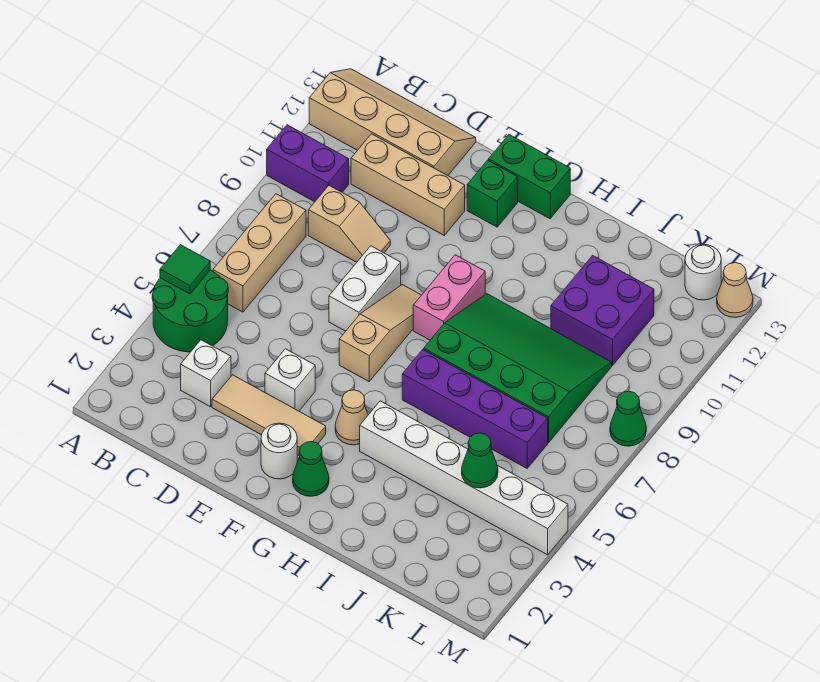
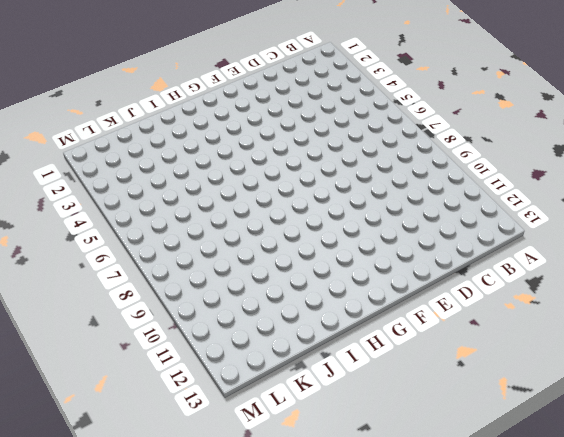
none -> green 2x2 round brick [152,270,228,352]
none -> purple 1x2 brick [267,125,349,202]
none -> tan 2x4 slope [309,69,476,176]

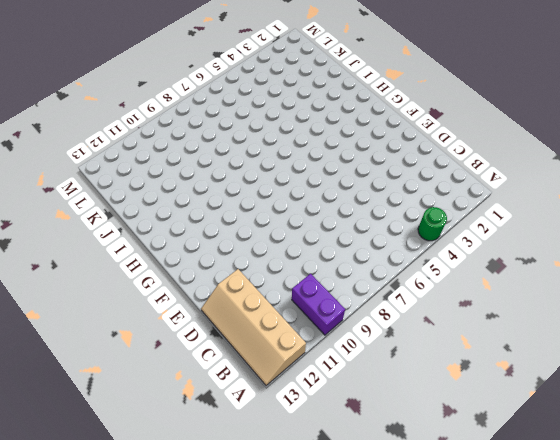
green 1x1 round brick [418,207,447,241] -> green 2x2 round brick [152,270,228,352]
none -> tan 1x3 brick [213,194,306,312]
none -> white 1x1 brick [181,340,231,407]
none -> tan 1x2 slope [308,185,390,262]

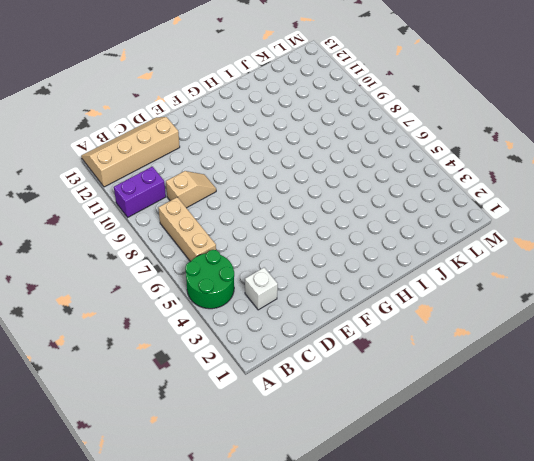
none -> tan 1x3 brick [351,134,465,235]
none -> tan 1x3 tile [212,375,326,455]
none -> white 1x1 brick [265,349,315,411]

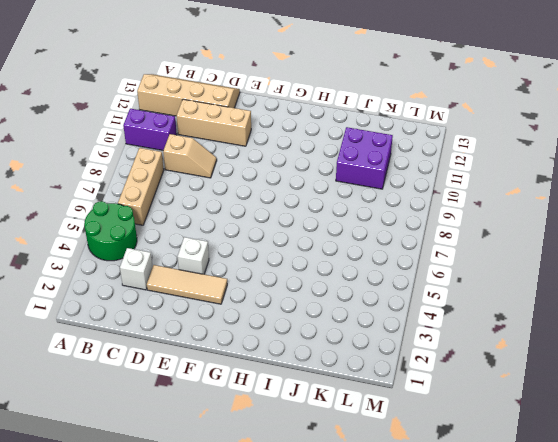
none -> white 1x2 brick [329,246,401,331]
none -> white 1x1 round brick [261,423,297,479]
none -> tan 1x3 slope [339,285,421,381]

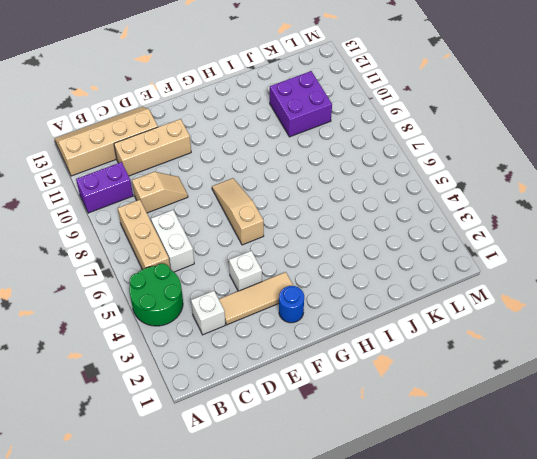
white 1x2 brick [151,210,194,272] -> white 1x2 brick moved to [329,246,401,331]
blue 1x1 round brick [279,286,304,323] -> white 1x1 round brick [261,423,297,479]
none -> green 1x1 brick [467,160,518,227]
none -> green 1x2 brick [489,135,570,219]
none -> green 1x1 cone [293,442,329,496]

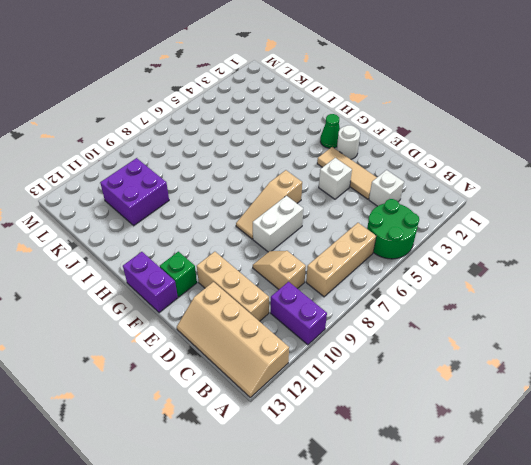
purple 1x2 brick [123,252,178,313] -> green 1x2 brick [489,135,570,219]
none -> tan 1x1 cone [335,390,368,445]
none -> pink 1x2 brick [413,255,485,340]
none -> white 1x6 brick [360,401,568,555]

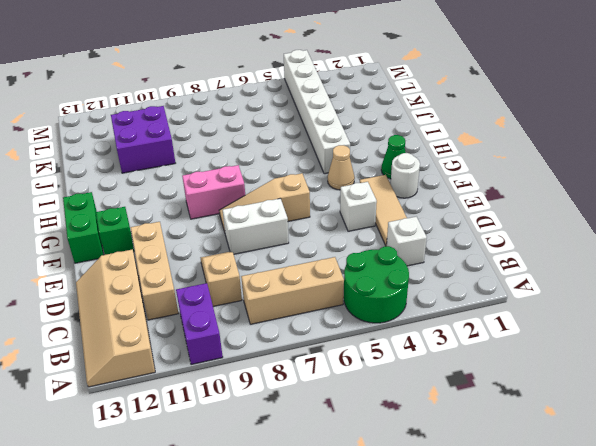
none -> purple 1x4 brick [402,350,548,468]
none -> green 3x4 slope [424,294,612,443]
none -> white 1x1 round brick [685,244,721,300]

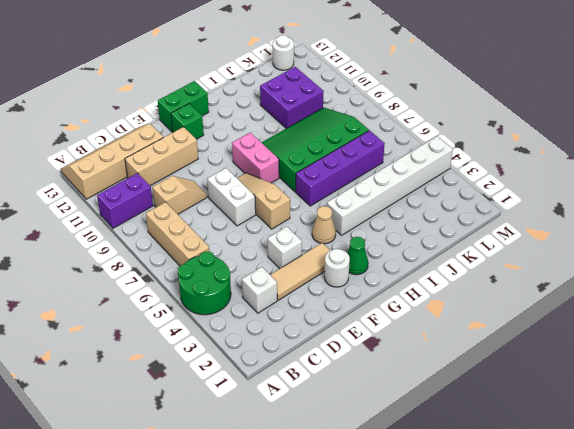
none -> green 1x1 cone [610,391,646,446]
none -> tan 1x1 cone [717,263,753,317]
none -> green 1x1 tile [160,245,210,294]

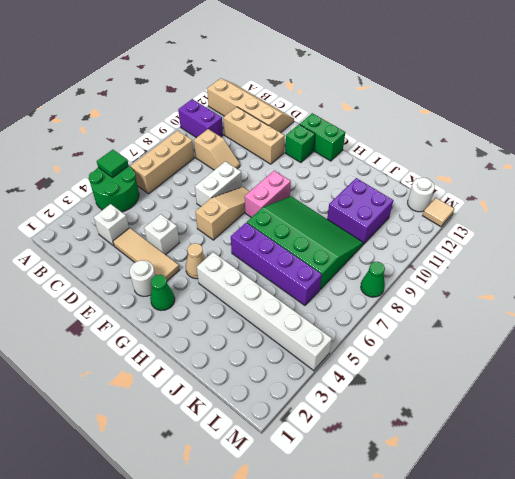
tan 1x1 tile [423,198,454,227] -> tan 1x1 cone [717,263,753,317]
none -> green 1x1 cone [462,433,498,488]

